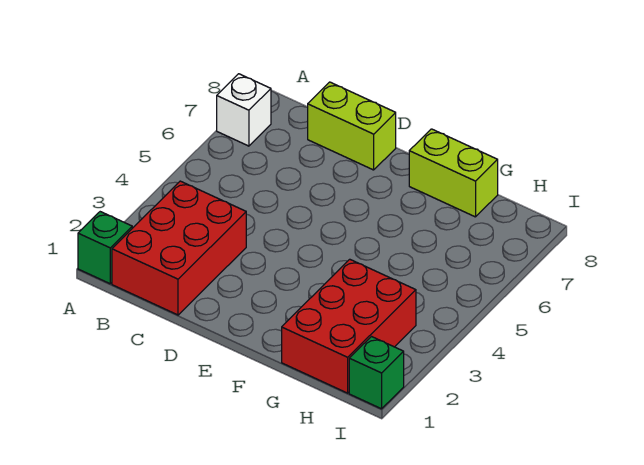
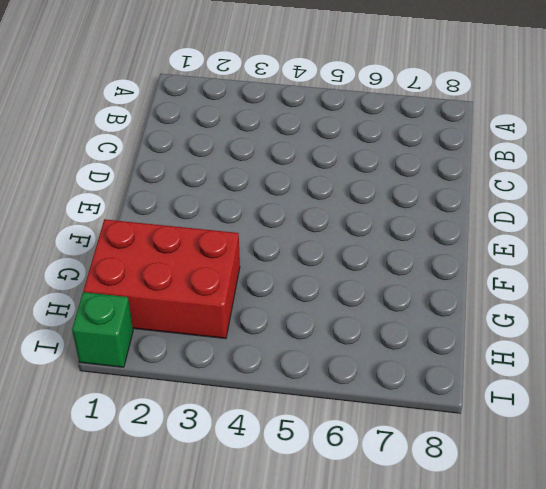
none -> green 1x1 brick [78,212,132,284]
none -> white 1x1 brick [217,74,271,146]

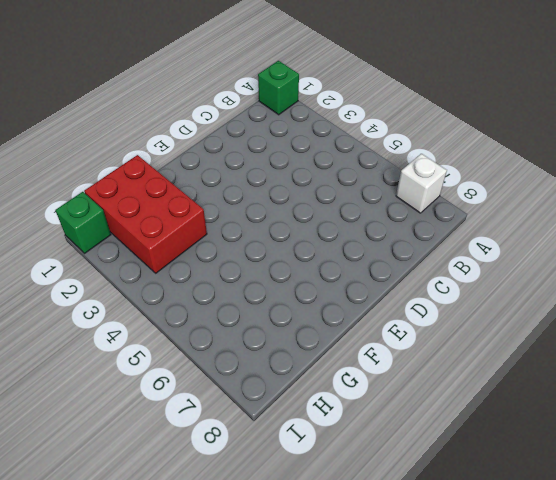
none -> red 2x3 brick [112,181,246,315]
none -> lime 1x2 brick [308,82,396,170]

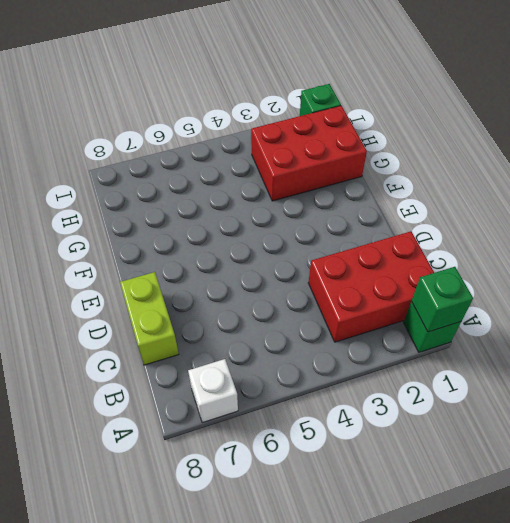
green 1x1 brick [411,267,473,332] -> none
none -> lime 1x2 brick [409,129,498,217]

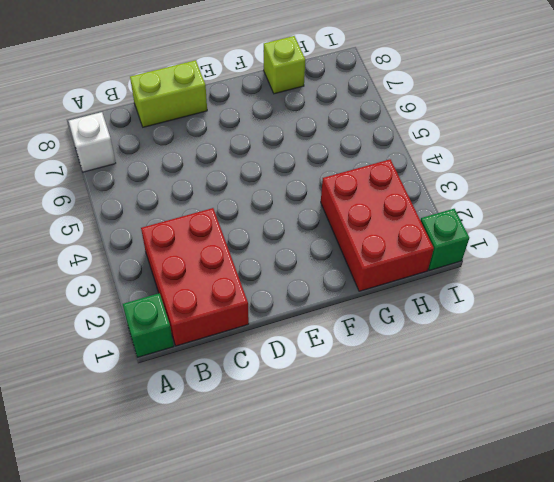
lime 1x1 brick [264,36,305,94] -> lime 1x2 brick [409,129,498,217]

